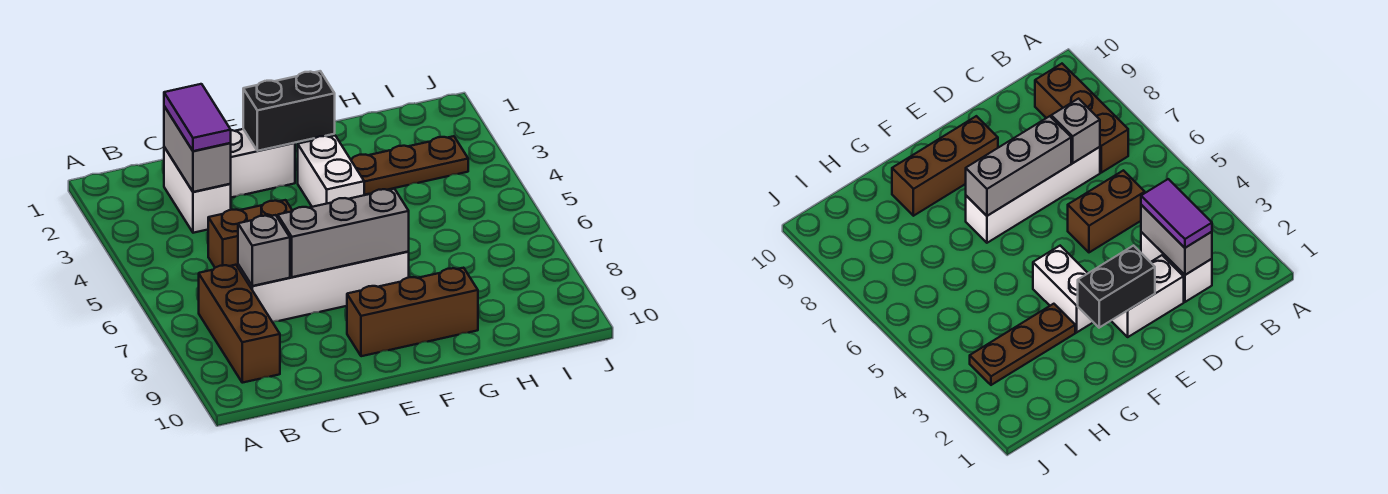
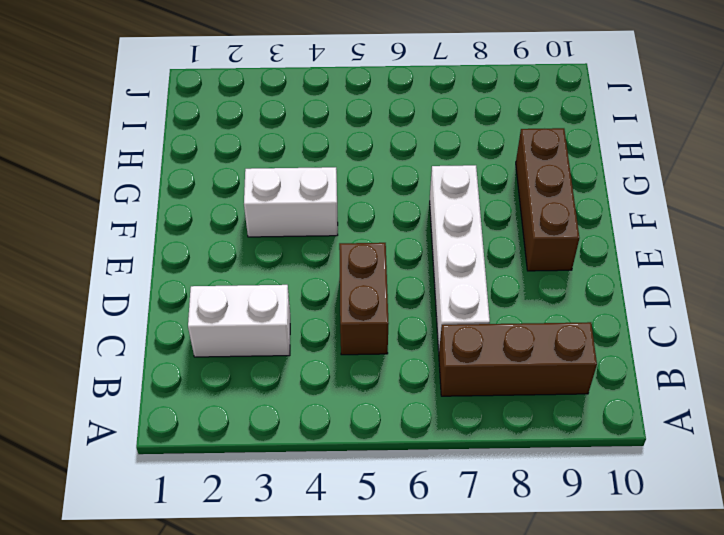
none -> white 1x2 brick [231,129,295,198]
none -> brown 1x3 plate [351,136,468,195]
none -> grey 1x2 brick [164,106,231,192]

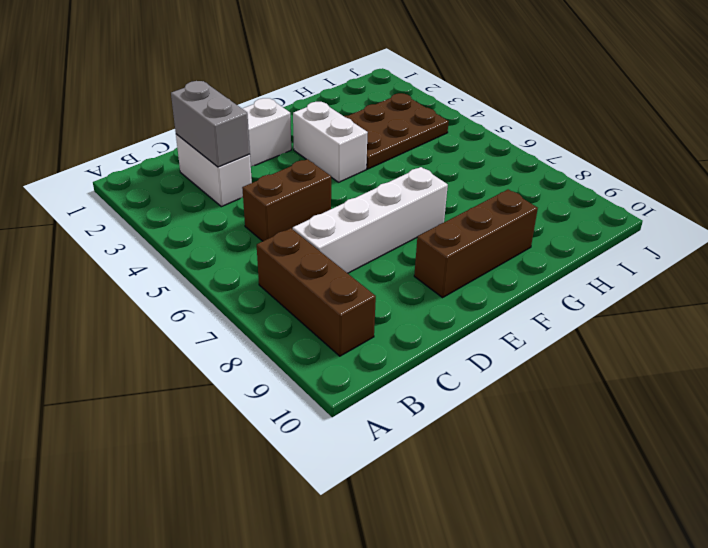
brown 2x3 plate [344,93,449,169] -> brown 1x3 plate [351,136,468,195]
none -> grey 1x1 brick [238,215,290,286]
none -> grey 1x3 brick [278,189,409,277]
none -> black 1x2 brick [243,71,335,151]

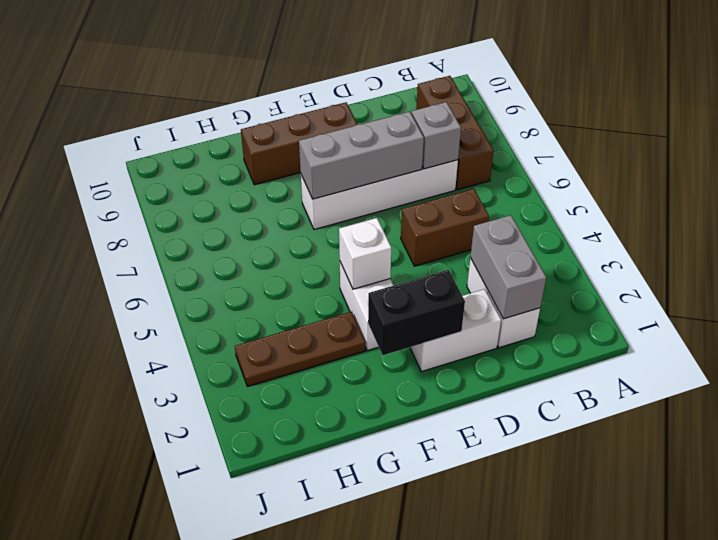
white 1x1 brick [339,218,391,289] -> none
none -> purple 1x2 tile [164,84,231,151]

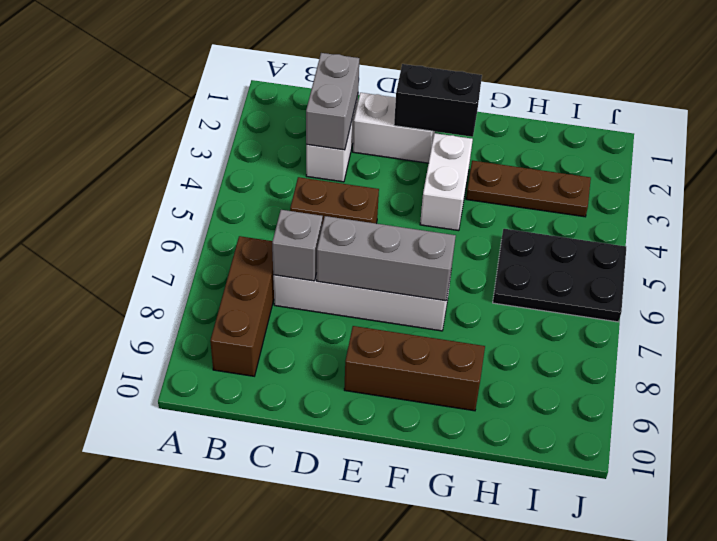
black 2x3 plate [493,229,626,322] -> none
none -> purple 1x2 tile [164,84,231,151]

